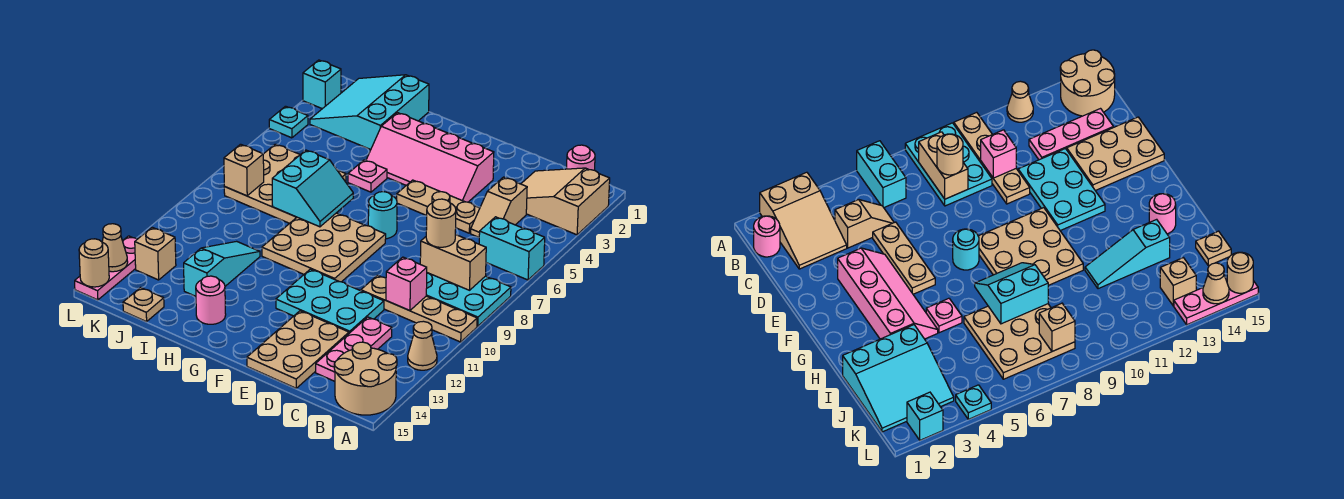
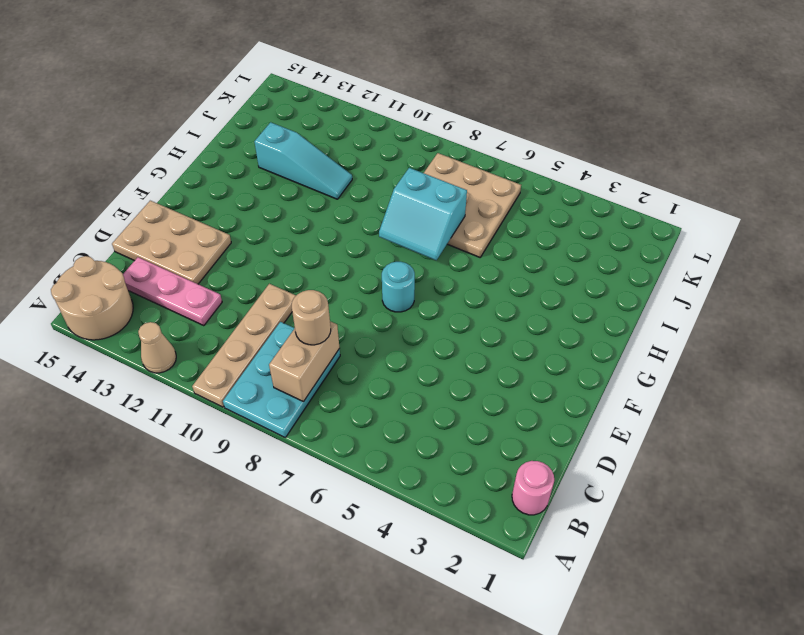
none -> tan 2x3 slope [521,168,610,235]
none -> cyan 1x2 brick [479,217,545,280]
none -> tan 1x2 slope [471,177,527,237]
none -> tan 1x3 plate [397,180,480,233]

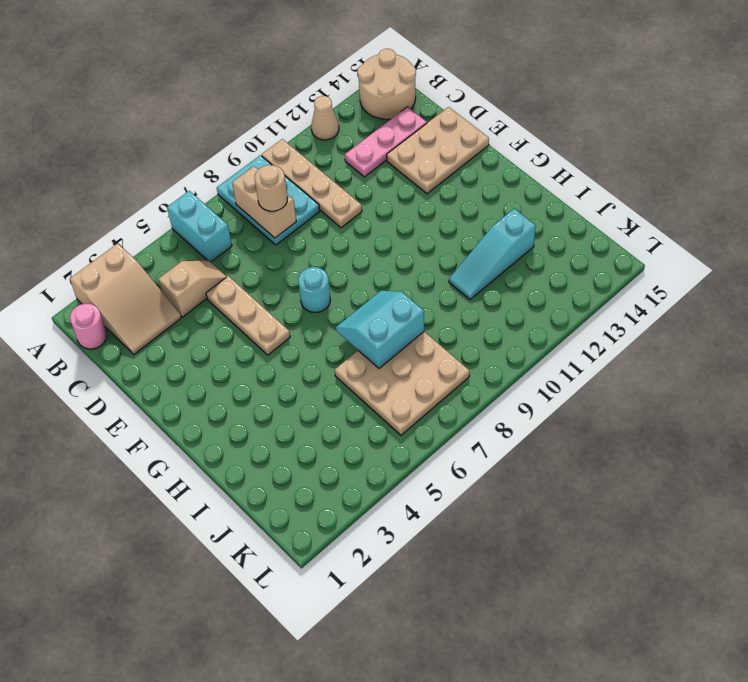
none -> cyan 2x3 plate [276,269,384,333]
none -> pink 2x4 slope [366,113,494,202]
none -> tan 3x3 plate [262,213,386,282]
none -> pink 1x1 plate [348,160,387,192]

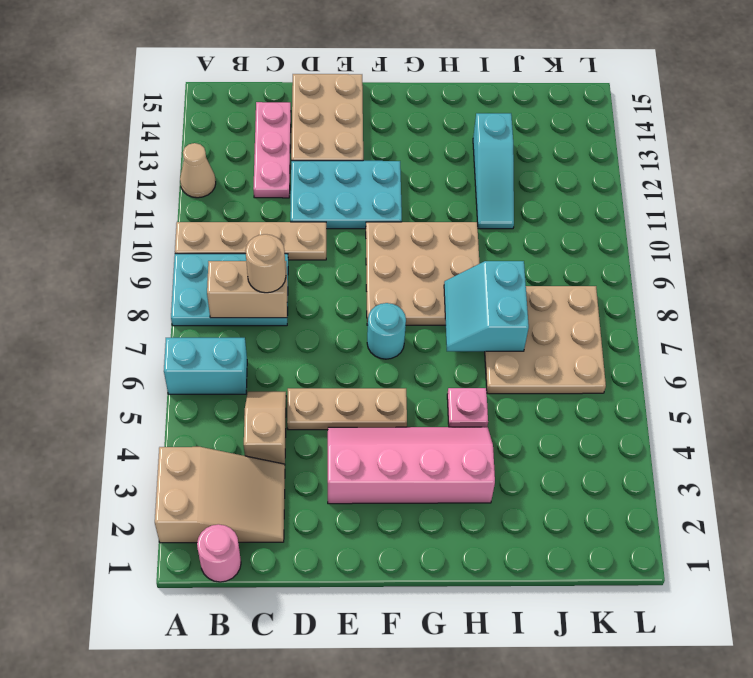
none -> tan 2x2 round brick [334,342,397,415]
none -> pink 1x1 round brick [196,276,226,324]
none -> cyan 3x3 slope [310,75,429,149]
none -> tan 1x1 plate [123,288,164,322]

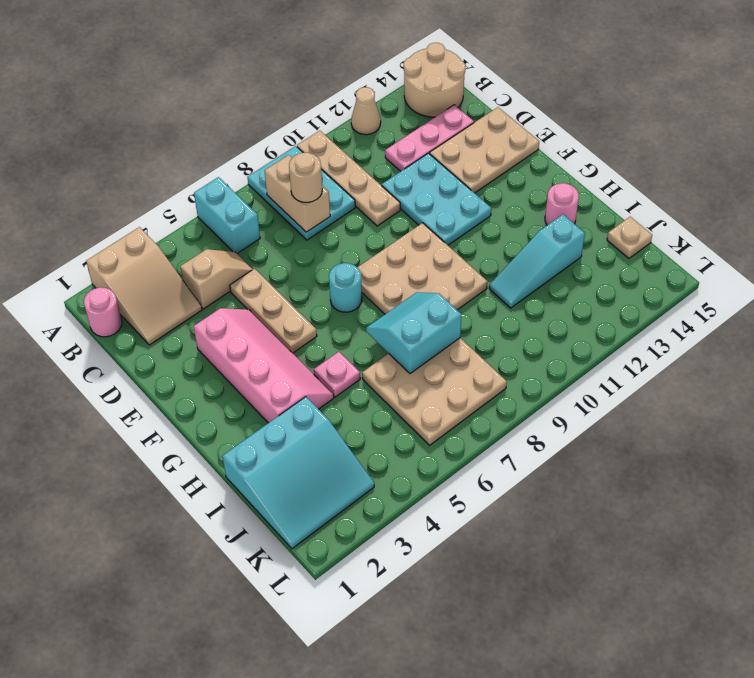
none -> tan 1x1 brick [135,227,176,280]
none -> cyan 1x1 brick [303,60,341,109]
none -> cyan 1x1 plate [269,106,308,138]
none -> pink 1x3 plate [75,236,137,300]

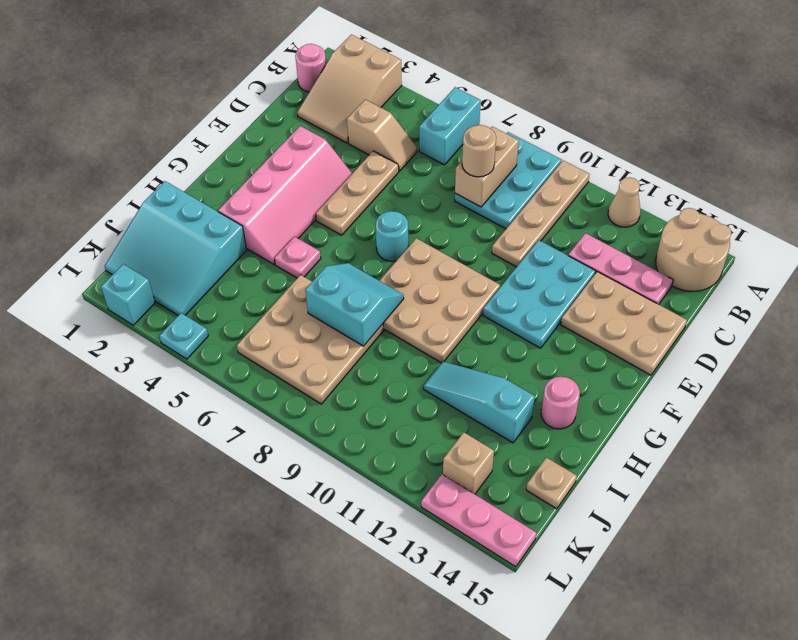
none -> pink 1x1 brick [386,257,427,311]
none -> tan 1x1 brick [224,144,264,196]
none -> tan 1x1 cone [102,224,128,272]
none -> tan 1x1 round brick [79,239,109,287]

